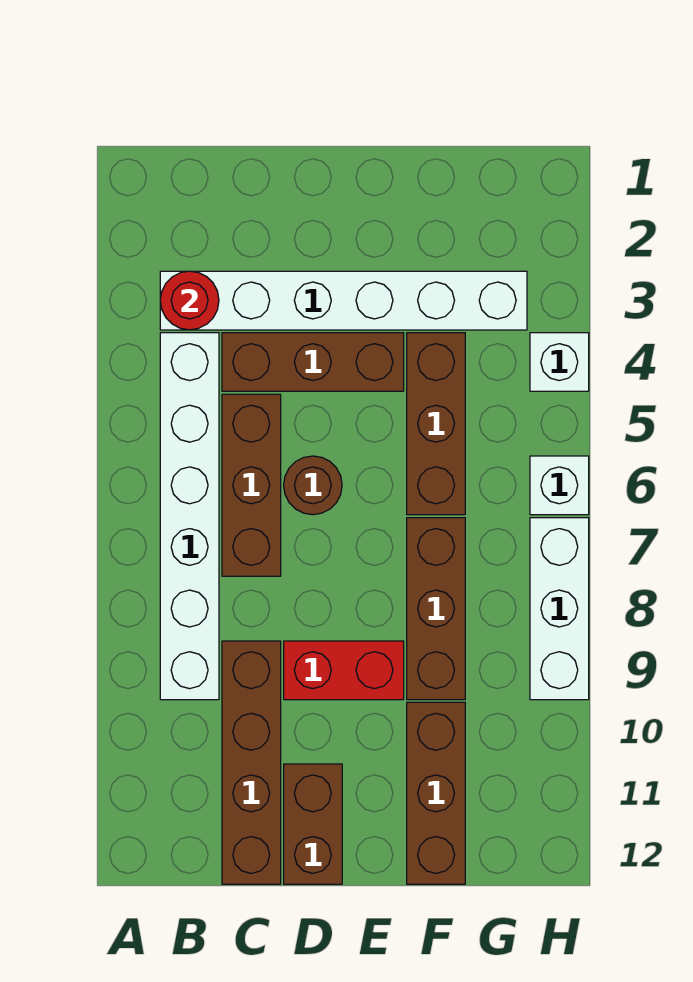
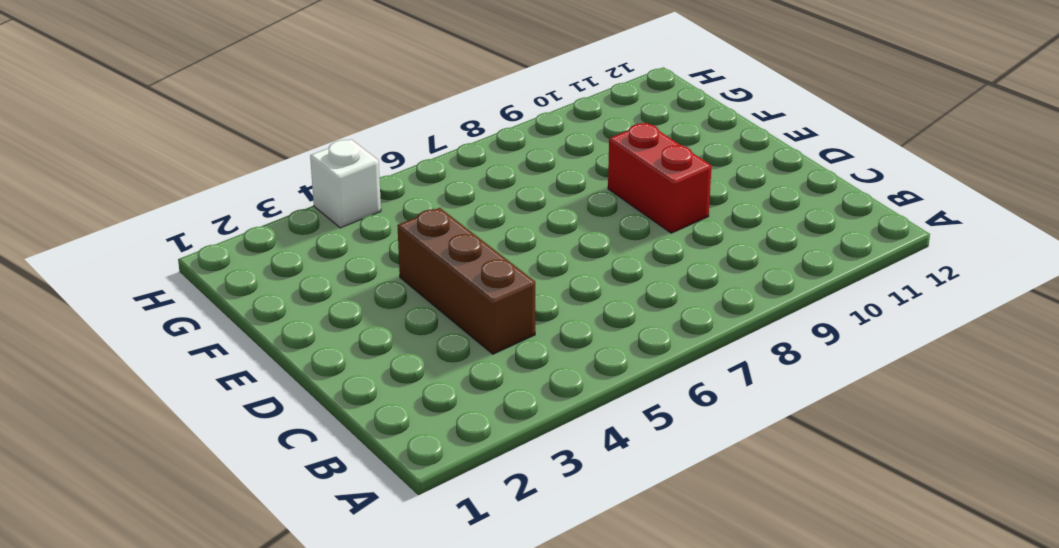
none -> white 1x6 brick [160,271,527,330]
none -> white 1x6 brick [160,333,219,700]
none -> brown 1x3 brick [222,394,281,576]

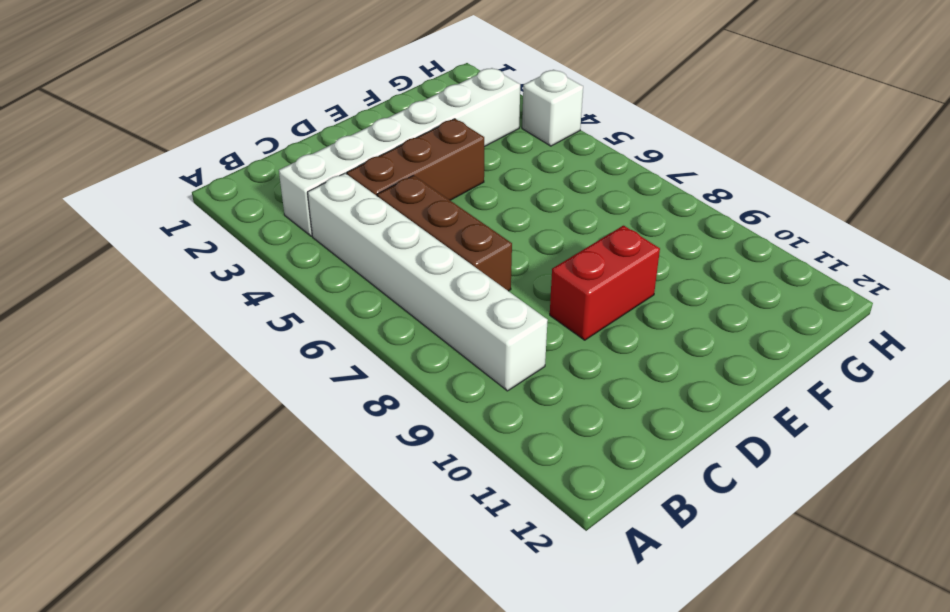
none -> brown 1x4 brick [222,641,281,884]
none -> brown 1x1 round brick [284,456,342,515]
none -> brown 1x2 brick [284,764,342,884]

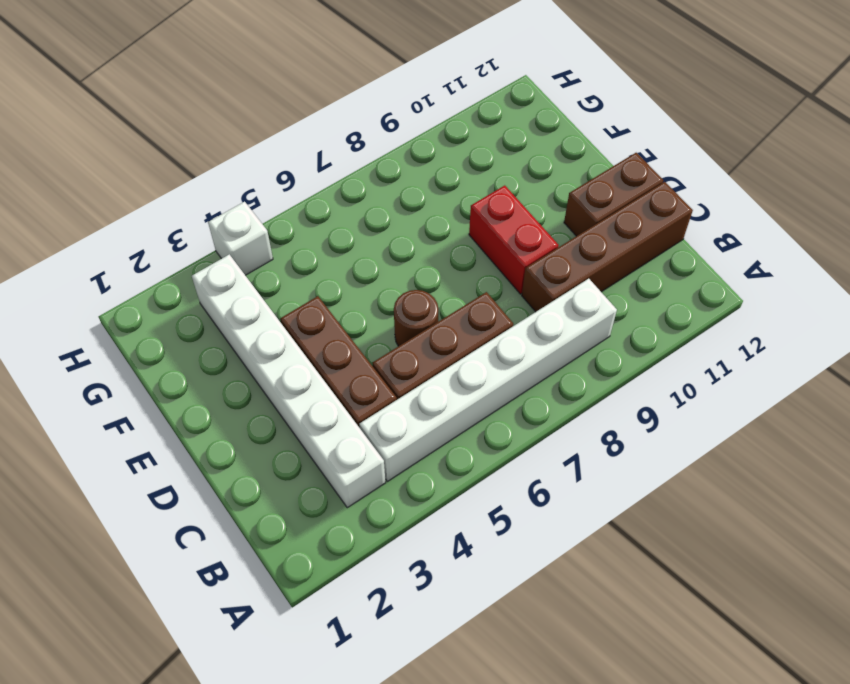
none -> brown 1x3 brick [407,333,465,515]
none -> brown 1x3 brick [407,518,465,700]
none -> brown 1x3 brick [407,702,465,884]

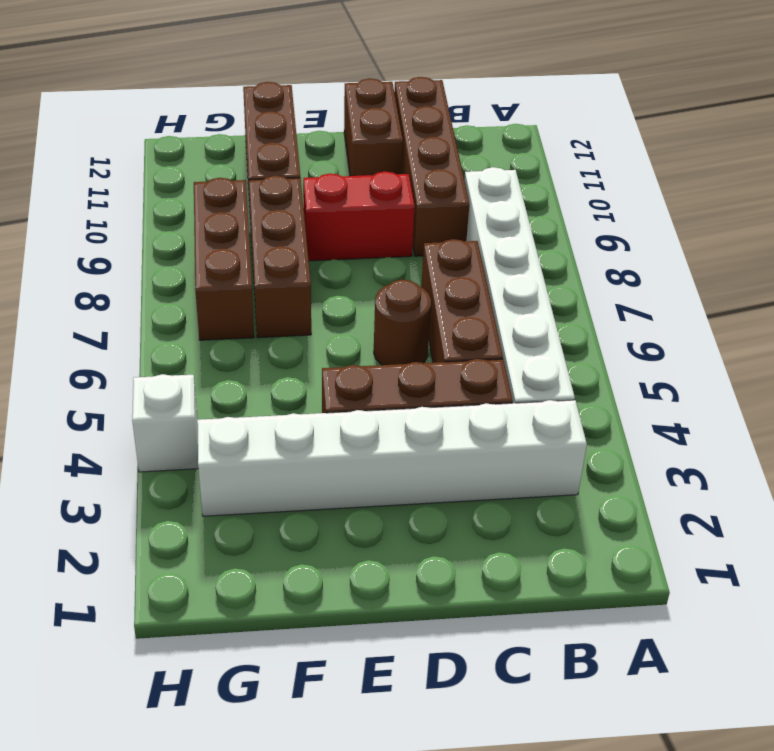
brown 1x3 brick [194,178,254,340] -> brown 1x3 brick moved to [407,333,465,515]
none -> white 1x1 brick [530,456,589,515]
none -> white 1x3 brick [530,518,589,700]
none -> red 1x1 round brick [160,271,219,330]

